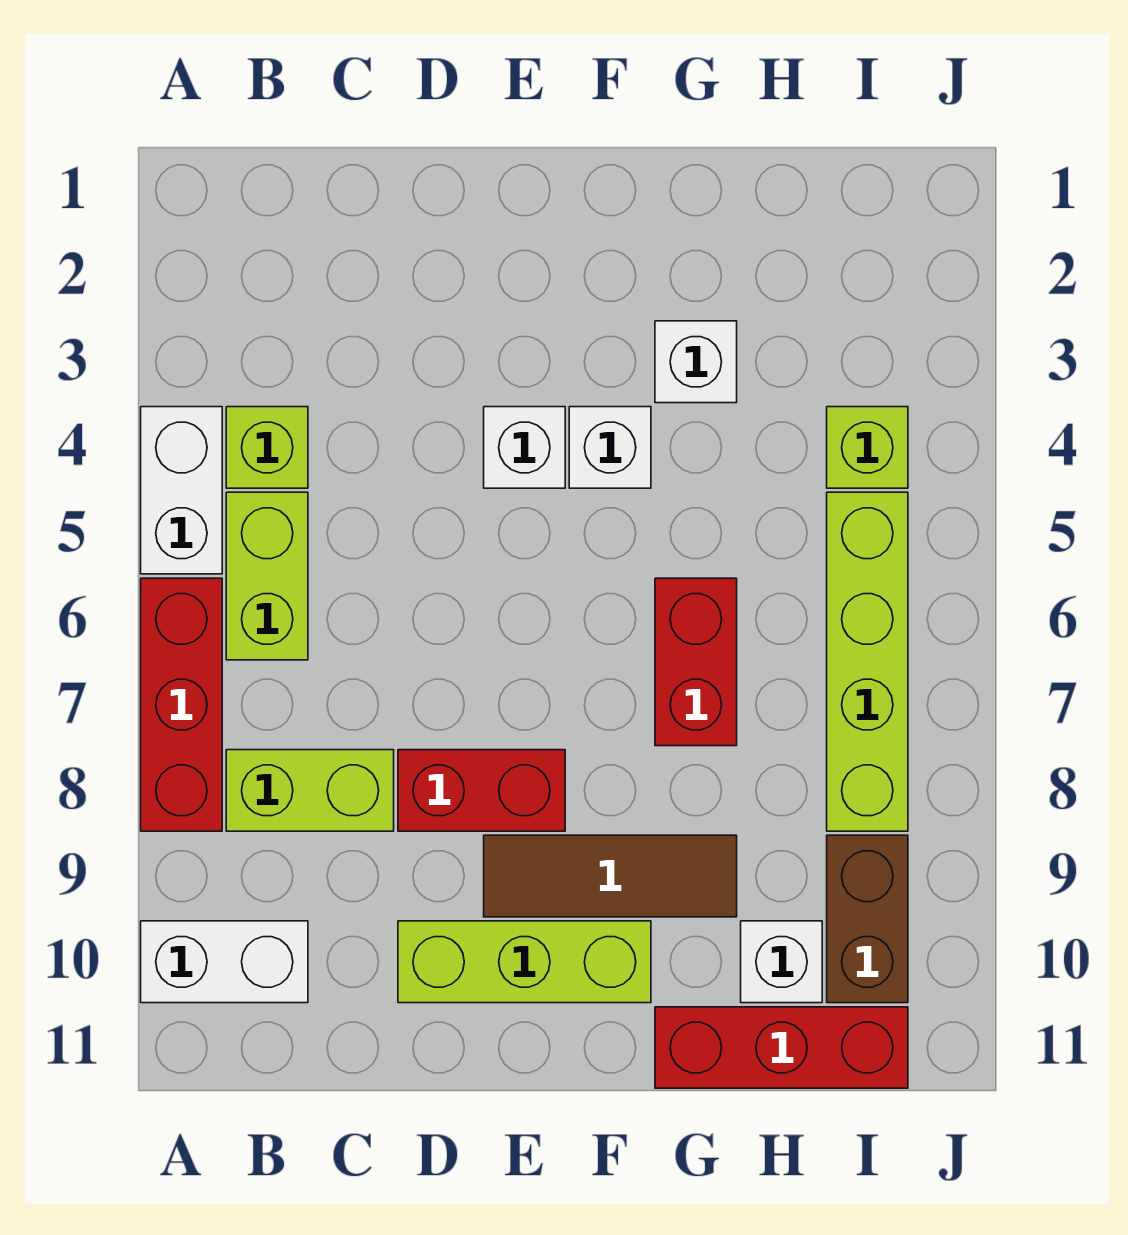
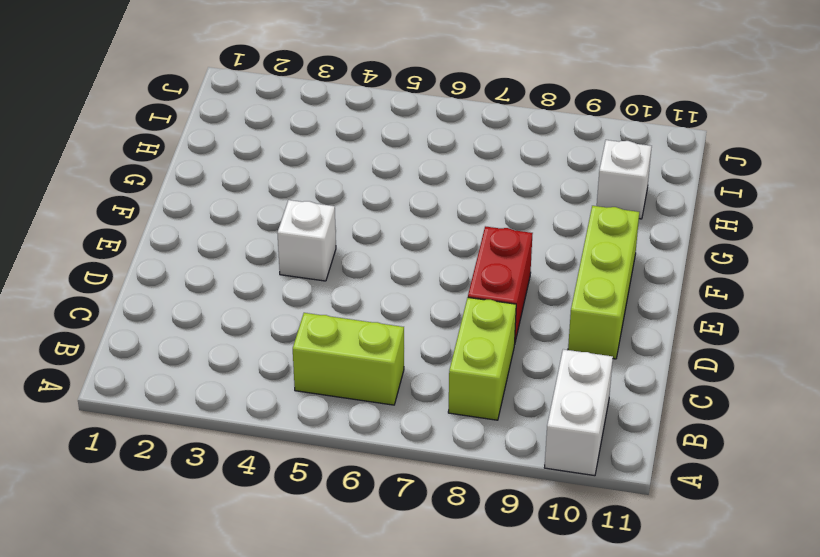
none -> white 1x2 brick [141,407,222,574]
none -> red 1x3 brick [141,578,222,831]
none -> lime 1x1 brick [226,407,308,488]

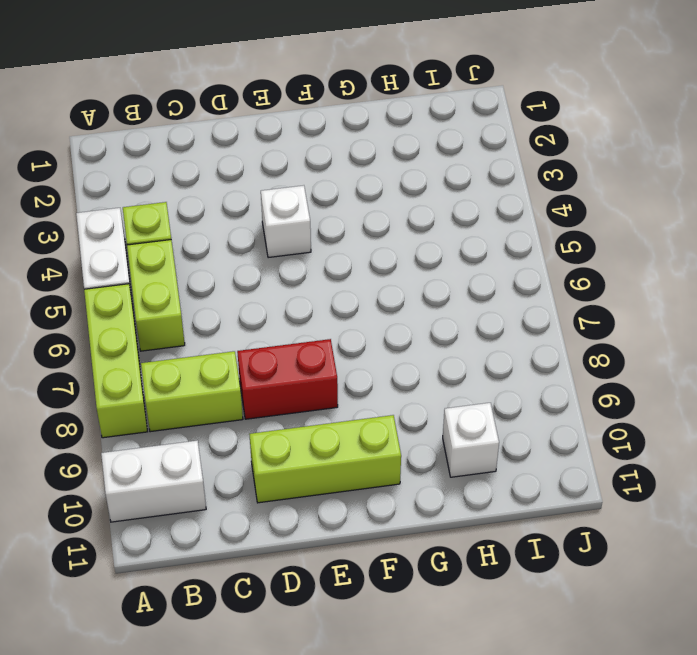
lime 1x3 brick [84,284,147,438] -> red 1x3 brick [141,578,222,831]
none -> brown 1x3 tile [484,835,737,917]
none -> white 1x1 brick [569,407,651,488]
none -> white 1x1 brick [655,321,737,403]

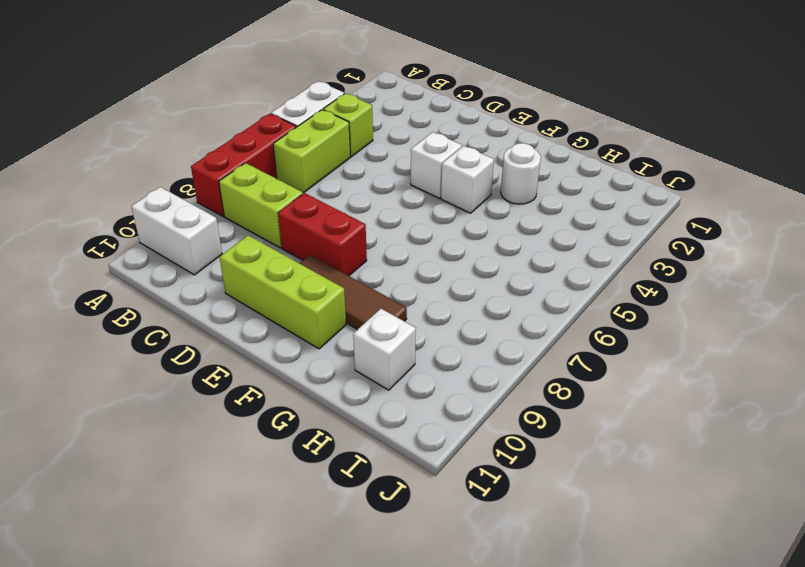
white 1x1 round brick [501,143,541,204] -> white 1x1 brick [655,321,737,403]
none -> red 1x2 brick [655,578,737,746]
none -> red 1x3 brick [655,1007,908,1088]
none -> lime 1x1 brick [827,407,908,488]

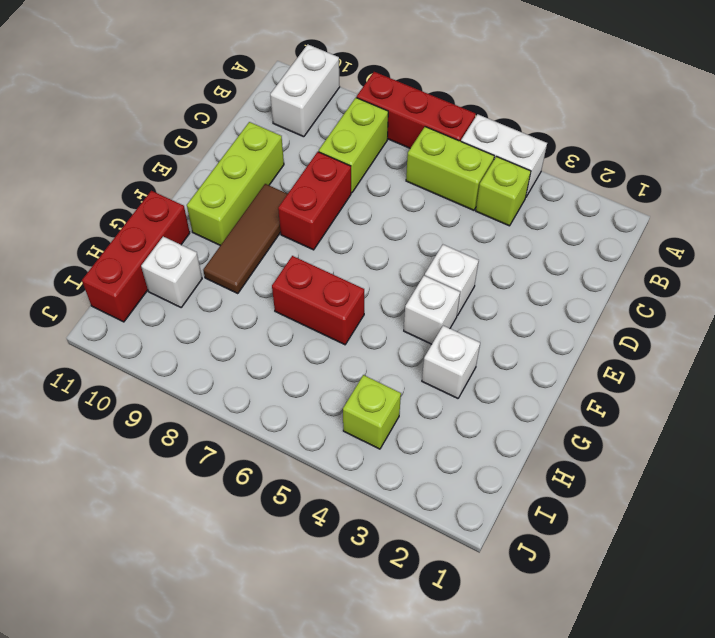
none -> lime 1x4 brick [827,492,908,831]
none -> brown 1x2 brick [827,835,908,1003]

